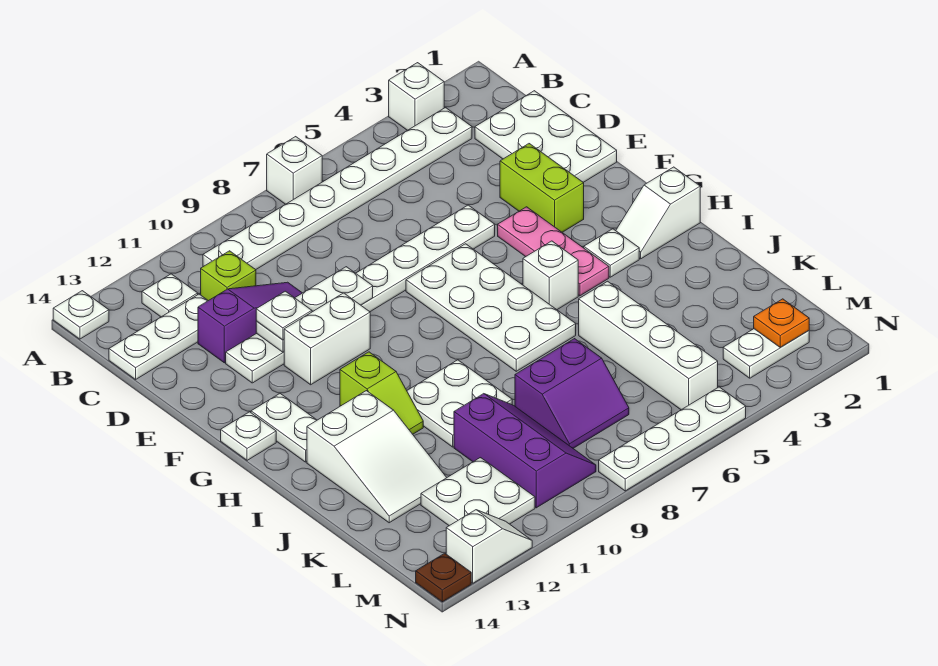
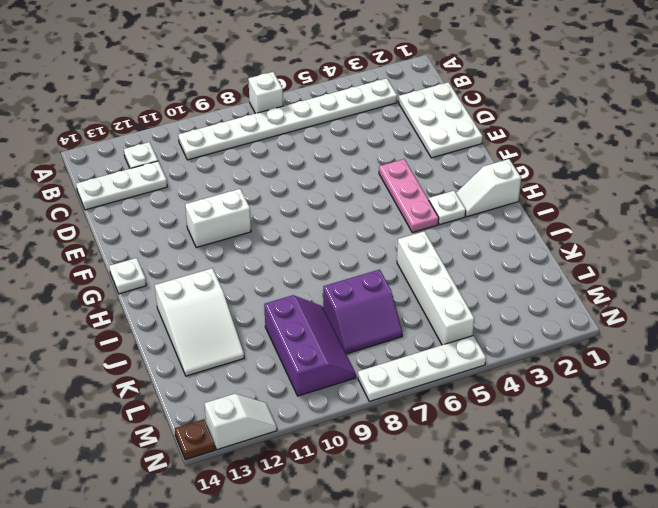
none -> white 1x1 brick [389,63,444,130]
none -> white 1x1 plate [53,291,109,339]
none -> lime 1x1 brick [201,251,256,301]
none -> purple 1x3 slope [198,282,302,363]

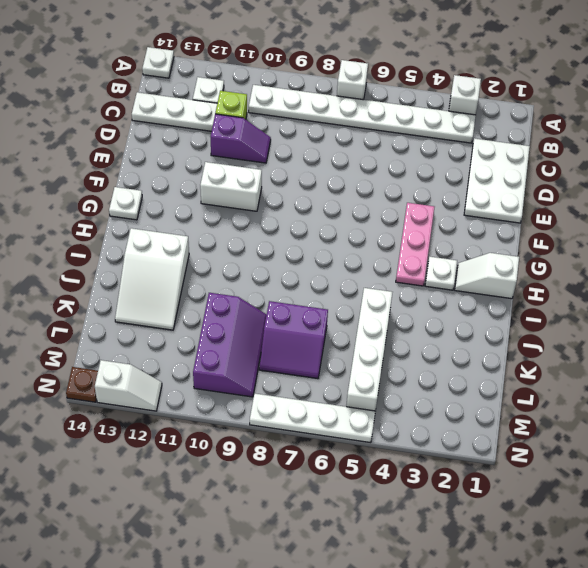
purple 1x2 slope [211,114,271,163] -> purple 1x3 slope [198,282,302,363]
none -> lime 1x2 brick [500,144,584,232]
none -> white 1x8 plate [226,205,495,383]
none -> white 2x4 plate [406,244,576,371]
none -> white 1x2 plate [251,394,317,462]

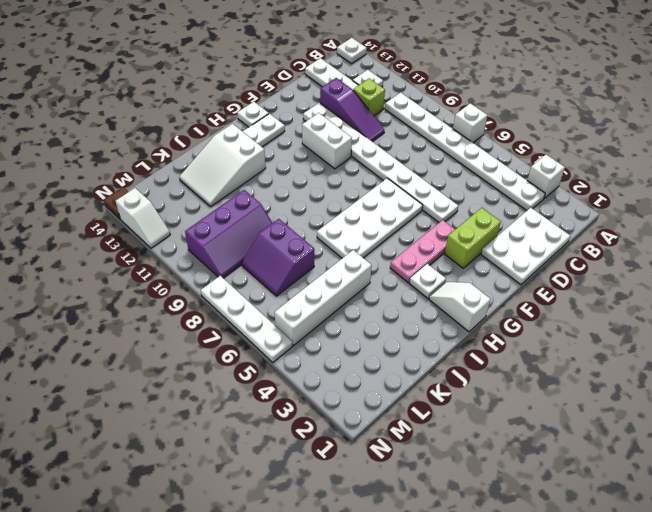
none -> white 1x1 brick [523,241,578,310]
none -> lime 1x2 slope [340,352,423,434]
none -> white 2x2 plate [407,360,512,447]
none -> white 2x2 plate [421,458,535,526]

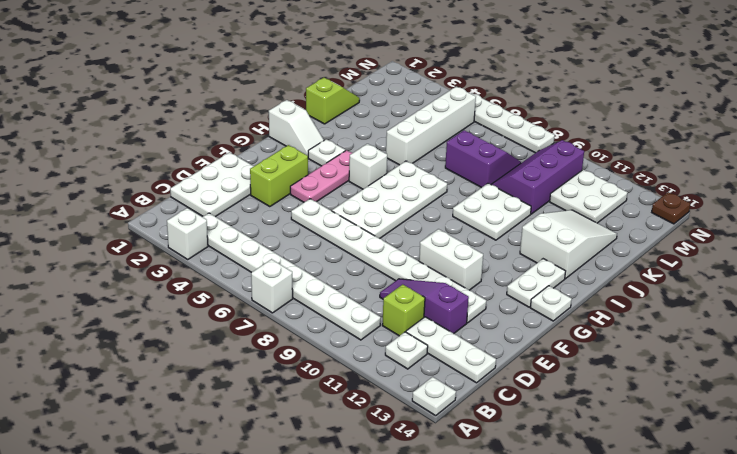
lime 1x2 slope [306,78,360,124] -> lime 1x2 slope moved to [340,352,423,434]
none -> white 1x2 plate [723,329,809,378]
none -> white 1x2 slope [446,510,532,583]
none -> white 1x3 plate [256,267,373,352]
none -> orange 1x1 plate [754,299,809,348]

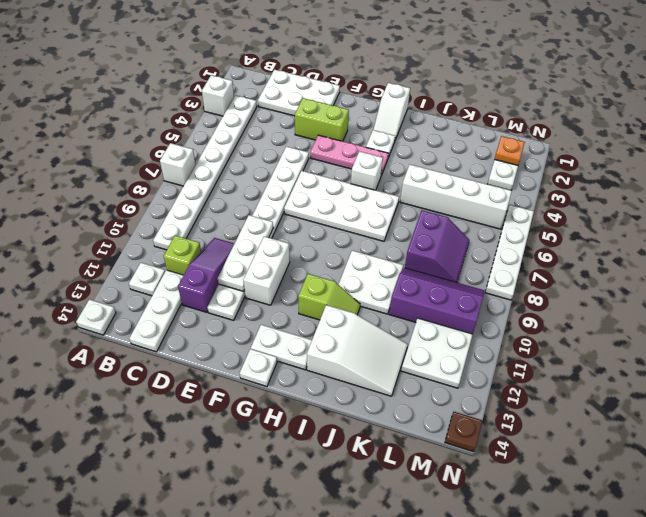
none -> white 1x2 slope [446,510,532,583]
none -> white 1x1 plate [256,291,312,340]

